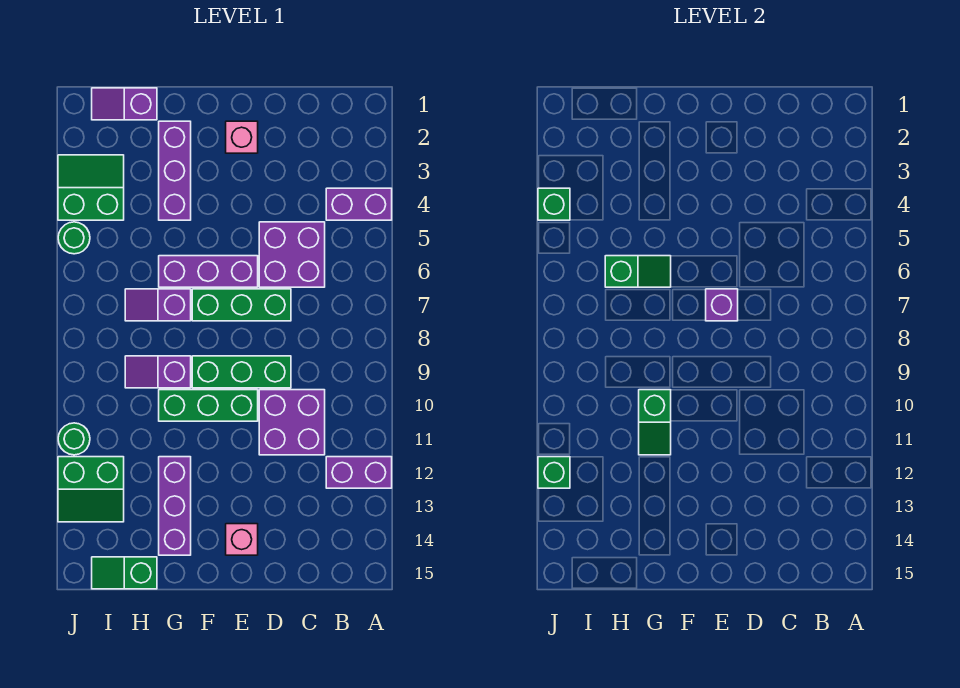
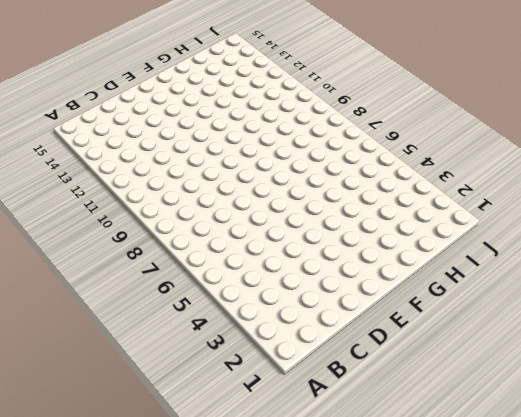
none -> purple 1x2 brick [326,188,392,220]
none -> purple 1x2 brick [326,457,392,488]
none -> purple 2x2 brick [259,222,325,287]

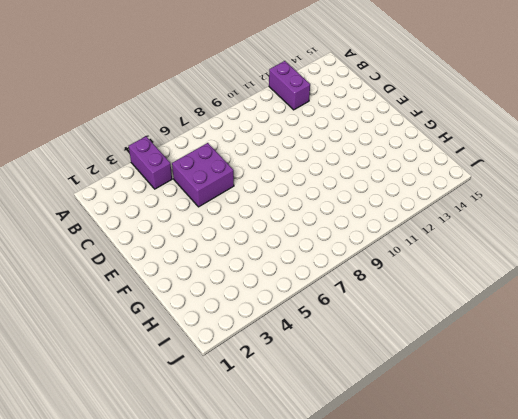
none -> purple 2x2 brick [259,390,325,455]
none -> green 1x3 brick [192,289,291,321]
none -> green 1x3 brick [192,356,291,388]

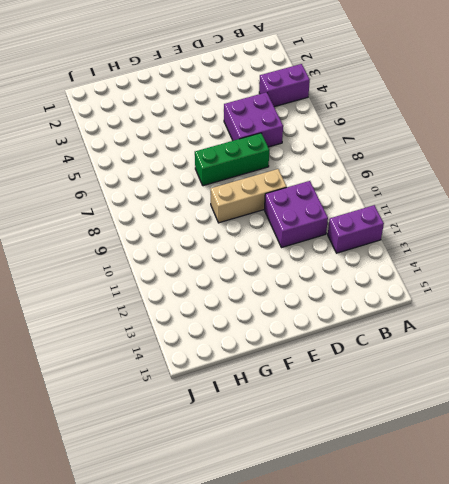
tan 1x3 brick [211,169,287,223] -> green 1x3 brick [192,356,291,388]
none -> pink 1x1 brick [226,121,258,153]
none -> purple 1x3 brick [159,256,258,287]
none -> green 1x3 brick [159,390,258,421]

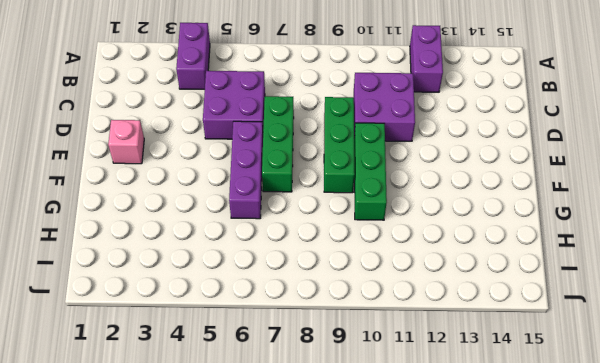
none -> pink 1x1 brick [226,524,258,555]
none -> purple 1x3 brick [159,121,191,220]
none -> purple 1x2 slope [125,289,191,321]

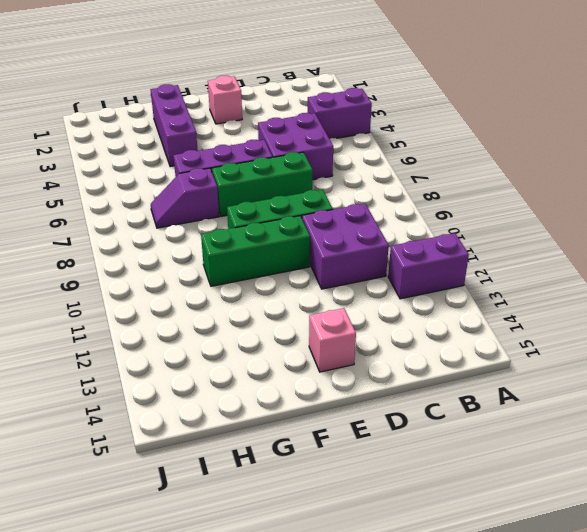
none -> purple 1x2 slope [125,356,191,388]
none -> purple 1x3 brick [159,457,191,555]
none -> purple 1x2 slope [92,88,157,120]

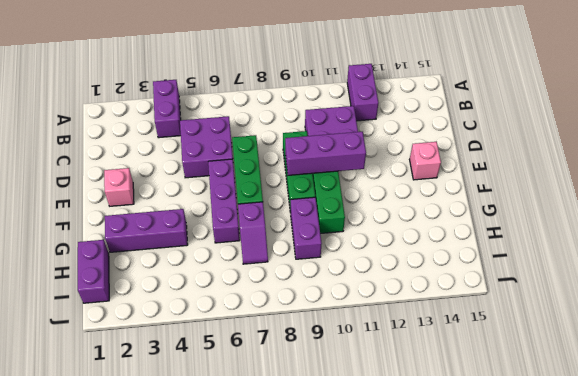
purple 1x3 brick [285,132,366,175] -> purple 1x3 brick moved to [159,457,191,555]
purple 1x2 brick [291,197,322,259] -> purple 1x2 slope [125,356,191,388]
purple 1x2 brick [78,240,109,303] -> purple 1x2 slope [92,88,157,120]
none -> green 1x2 slope [92,557,157,589]
none -> green 2x2 slope [58,155,124,220]
none -> green 2x2 slope [58,457,124,522]

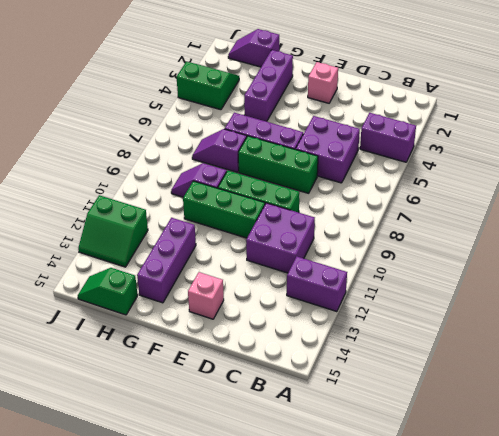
none -> green 1x1 round brick [58,222,90,254]
none -> green 1x1 round brick [58,423,90,455]
none -> purple 1x1 brick [706,289,738,321]

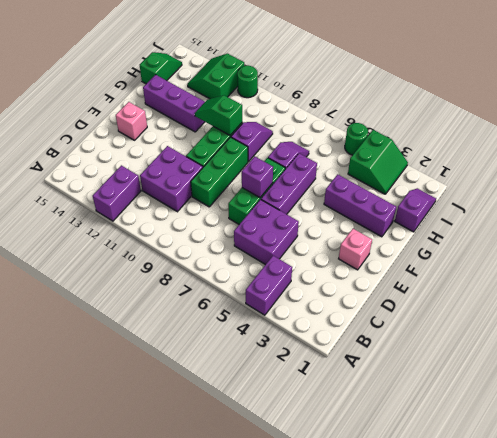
none -> green 1x2 slope [605,256,671,287]
none -> green 1x1 brick [538,188,570,220]
none -> green 1x1 brick [538,457,570,488]

